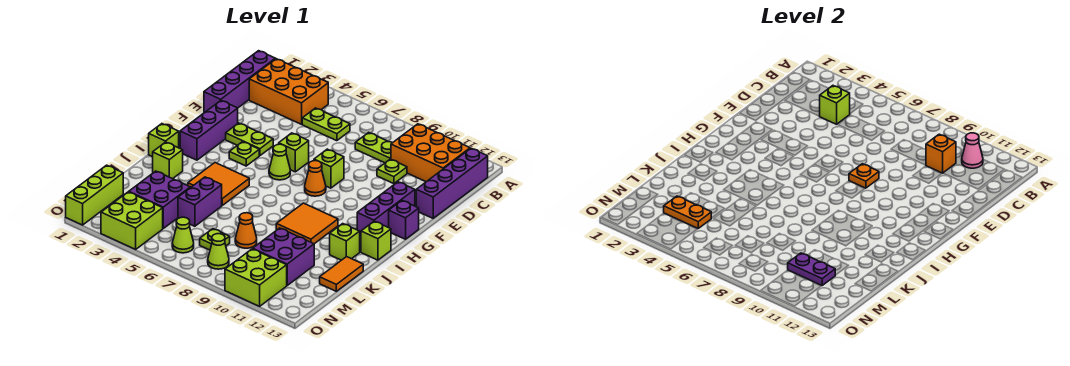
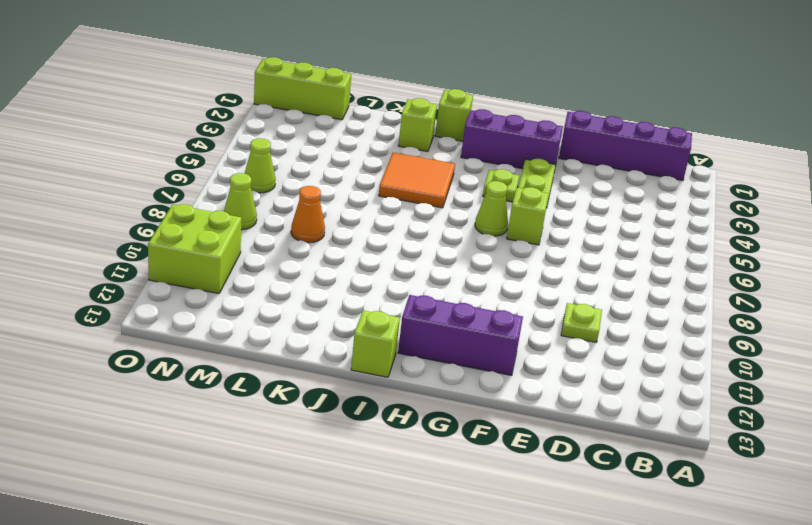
none -> orange 2x3 brick [249,59,328,124]
none -> orange 2x3 brick [391,124,470,182]
none -> purple 1x4 brick [416,148,488,218]
none -> lime 1x2 plate [302,108,350,141]

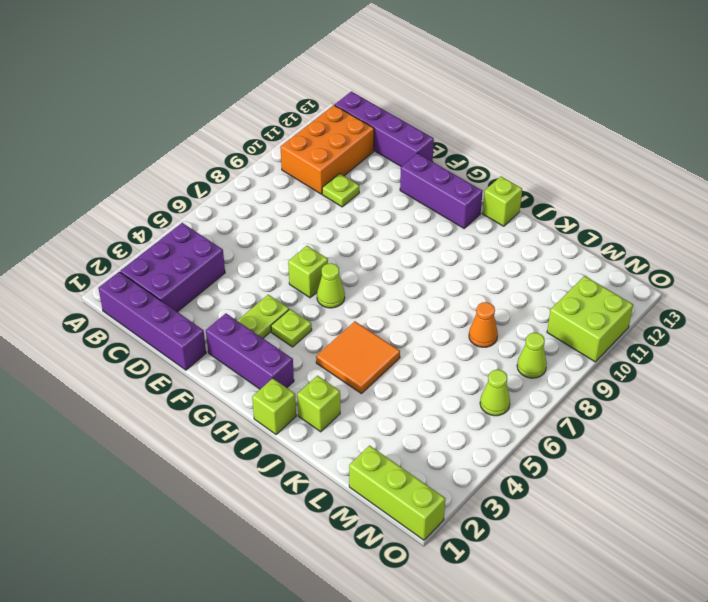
purple 2x3 brick [120,223,225,312] -> orange 2x3 brick [249,59,328,124]
none -> lime 1x2 plate [302,108,350,141]
none -> lime 1x2 plate [355,132,392,163]
none -> lime 1x1 brick [314,149,344,188]
none -> orange 1x1 cone [305,161,326,196]

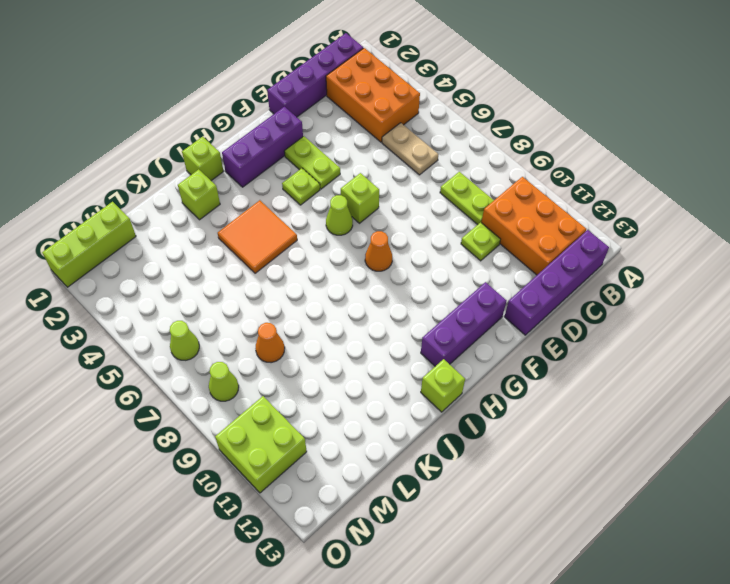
tan 1x2 plate [382,123,438,175] -> lime 1x2 plate [302,108,350,141]
none -> lime 1x1 brick [314,149,344,188]
none -> purple 1x1 brick [389,201,419,239]
none -> orange 2x2 tile [276,203,338,244]
none -> lime 1x1 brick [330,224,360,260]

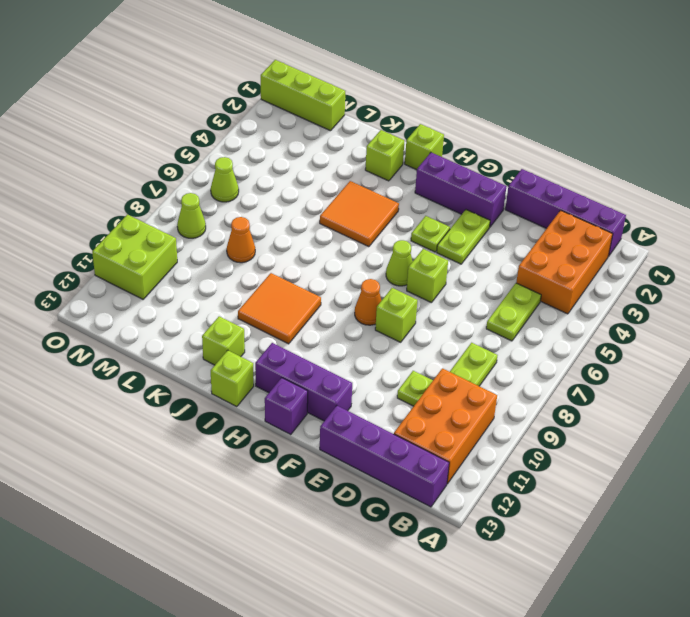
none -> purple 1x2 brick [178,177,222,226]
none -> orange 1x2 tile [320,257,363,291]
none -> purple 2x2 brick [129,171,190,228]
none -> purple 2x2 brick [253,228,314,285]

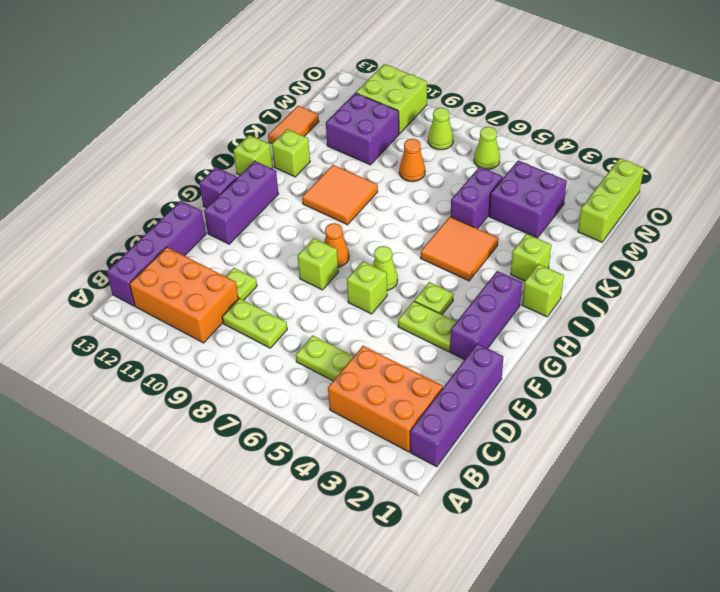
none -> lime 1x1 plate [200,229,230,250]
none -> lime 2x2 brick [101,192,163,250]
none -> pink 1x1 cone [962,133,983,168]
none -> lime 1x1 brick [820,86,850,124]

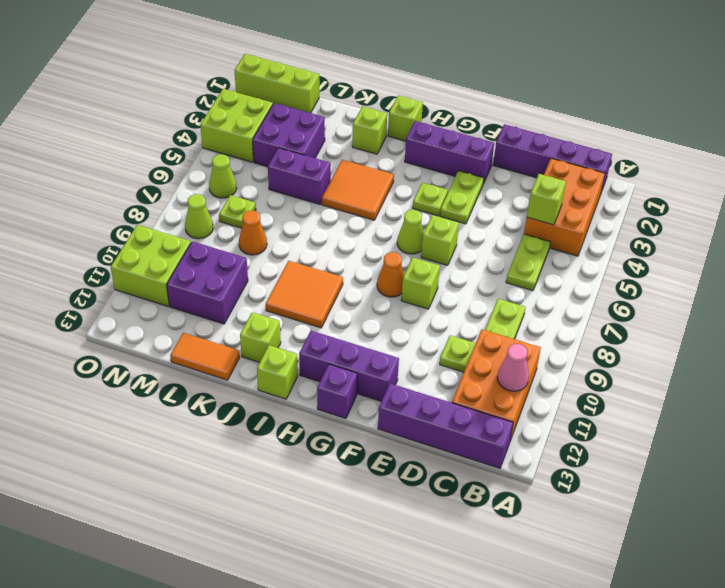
none -> orange 1x1 brick [926,134,956,173]
none -> orange 1x1 plate [849,164,879,188]
none -> orange 1x2 plate [664,196,711,228]
none -> purple 1x2 plate [788,253,835,285]

